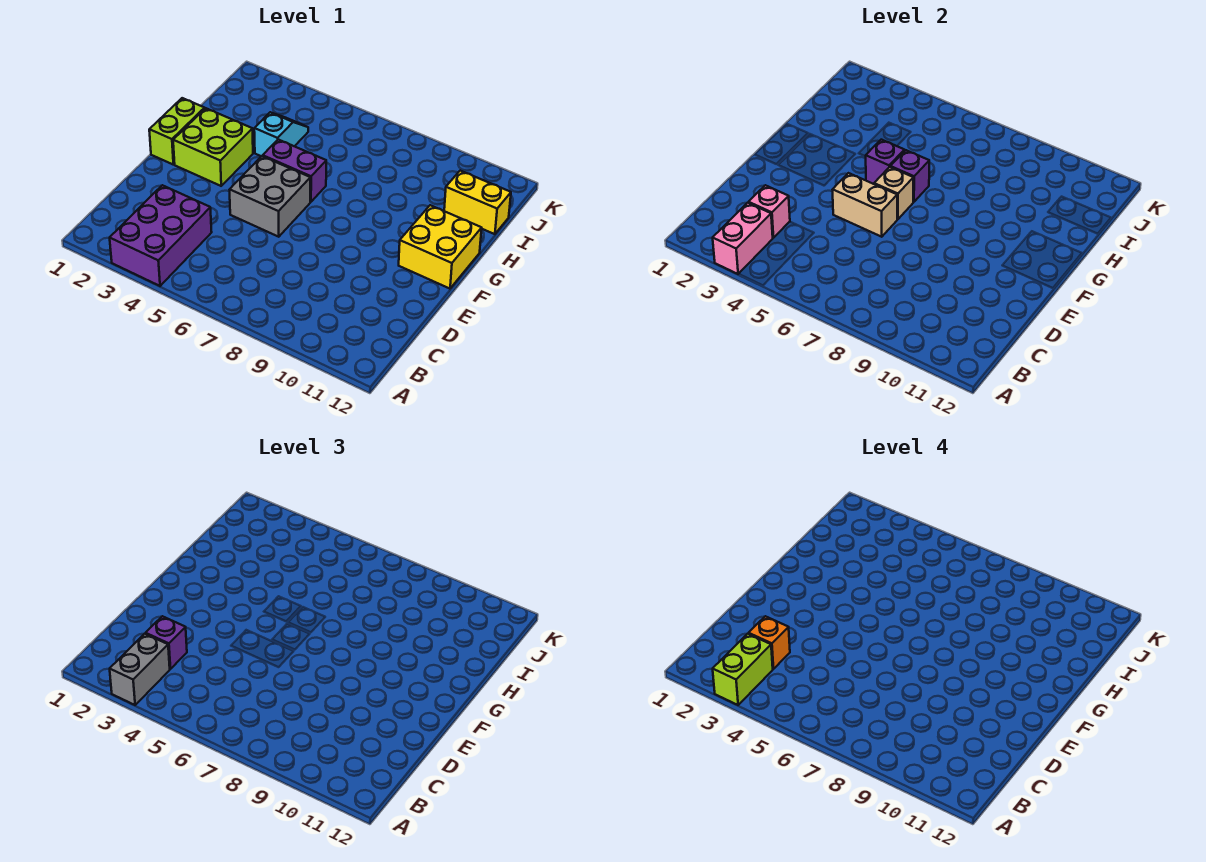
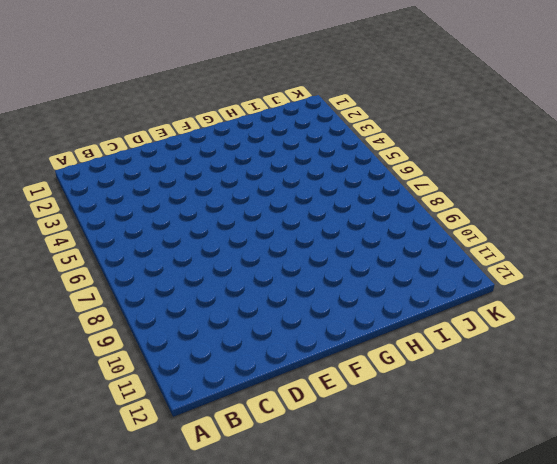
none -> purple 2x3 brick [110,185,212,286]
none -> grey 2x2 brick [230,156,310,237]
none -> lime 1x2 brick [149,98,205,164]

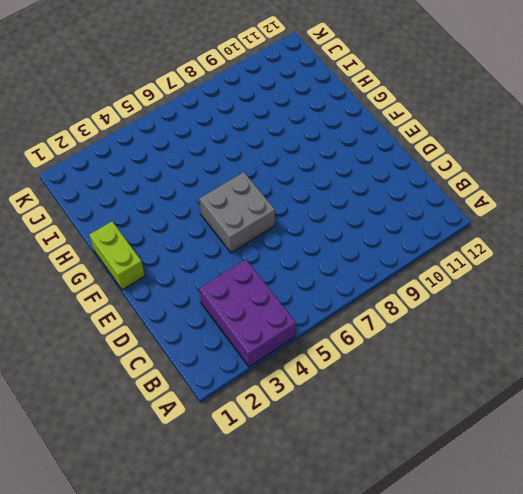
none -> lime 2x2 brick [173,108,253,186]
none -> yellow 2x2 brick [399,205,482,289]
none -> purple 1x2 brick [263,140,326,202]

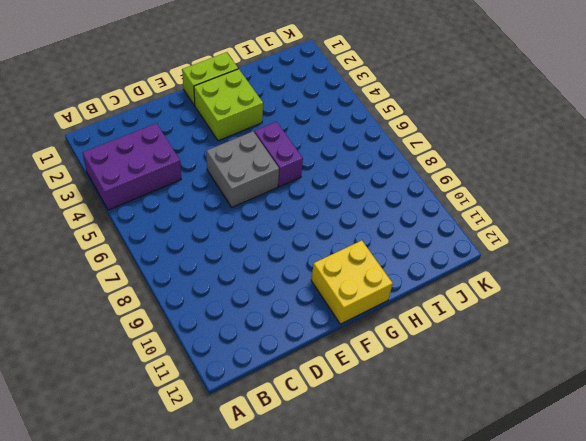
none -> cyan 1x2 slope [254,112,308,156]
none -> yellow 1x2 brick [444,171,511,234]
none -> pink 1x2 brick [713,203,773,274]

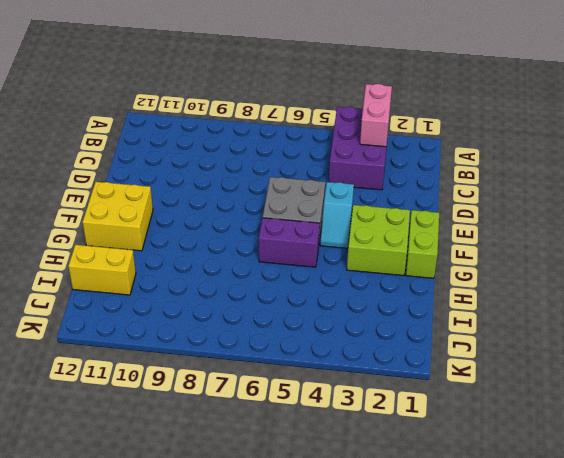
cyan 1x2 slope [320,182,354,248] -> cyan 1x2 slope moved to [254,112,308,156]
none -> pink 1x1 brick [749,185,790,238]
none -> tan 1x2 brick [833,173,897,237]
none -> tan 1x1 brick [874,167,913,219]

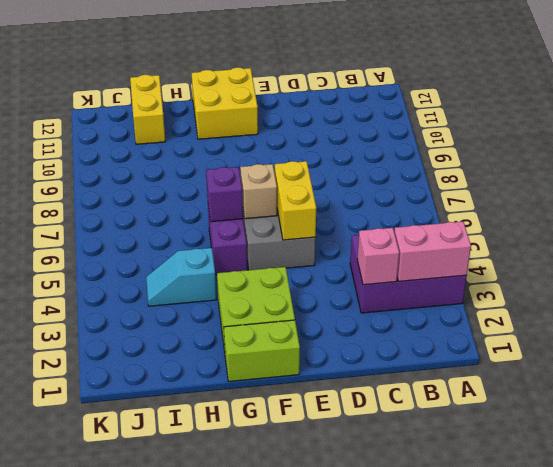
yellow 1x2 brick [275,161,316,240] -> tan 1x2 brick [833,173,897,237]
none -> purple 1x1 brick [865,140,904,184]
none -> grey 1x2 brick [110,634,170,705]
none -> purple 1x1 brick [146,616,187,669]

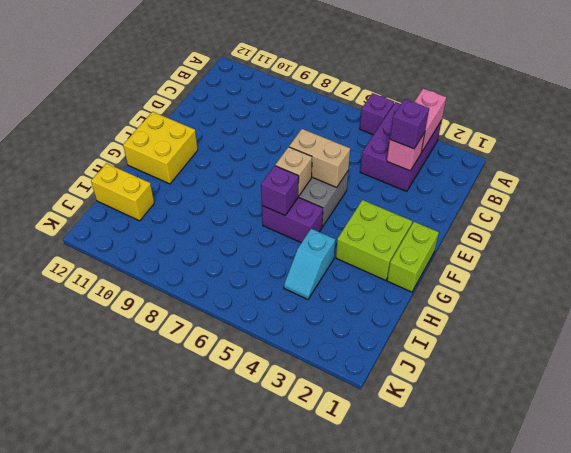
purple 1x1 brick [360,93,394,135] -> purple 1x1 brick moved to [865,140,904,184]
none -> grey 1x2 brick [110,634,170,705]
none -> lime 1x2 brick [713,634,773,705]
none -> orange 1x1 brick [749,616,790,669]

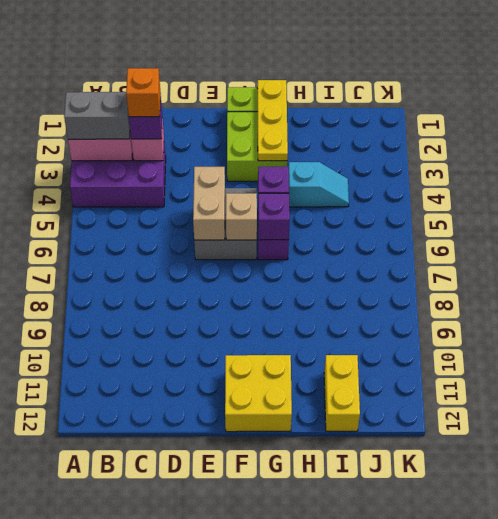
yellow 1x3 plate [257,80,288,161] -> none
none -> lime 1x2 brick [713,634,773,705]

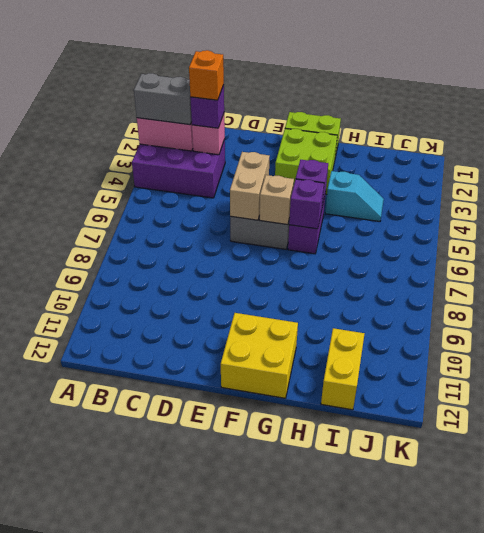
none -> lime 1x2 brick [713,634,773,705]

